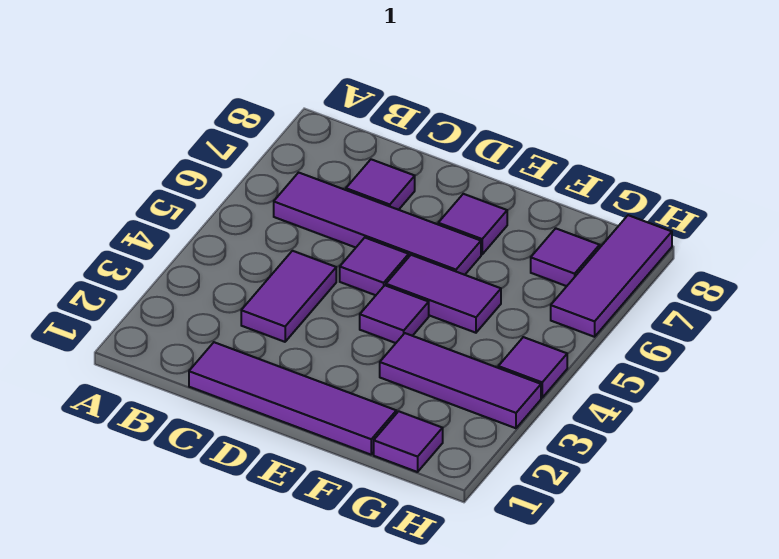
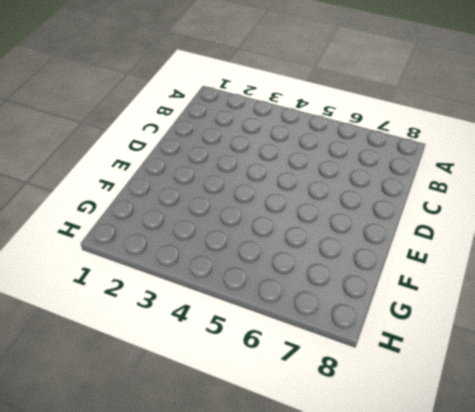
none -> purple 1x4 tile [274,173,481,275]
none -> purple 1x4 tile [189,342,396,455]
none -> purple 1x2 tile [241,251,336,342]

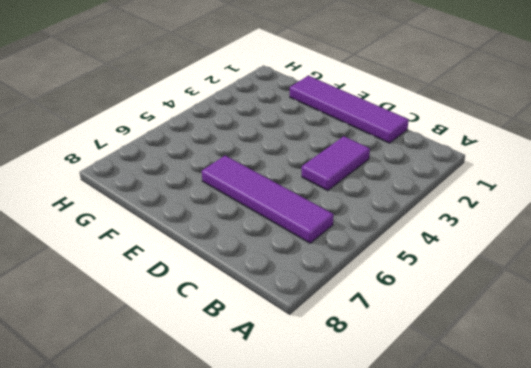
none -> purple 1x1 tile [346,159,415,210]
none -> purple 1x1 tile [340,238,409,295]
none -> purple 1x1 tile [360,285,429,343]

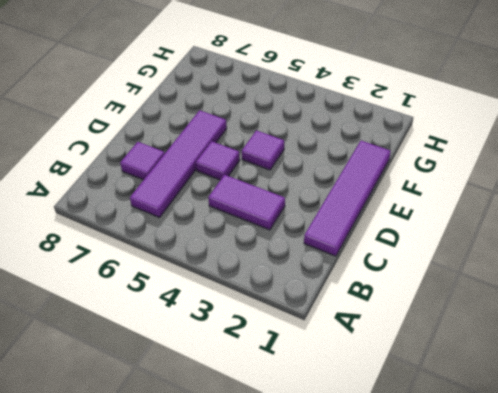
none -> purple 1x2 tile [386,255,501,333]
none -> purple 1x1 tile [438,194,507,254]
none -> purple 1x3 tile [380,333,541,428]

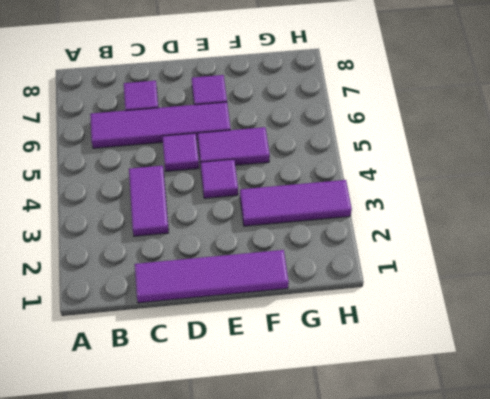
none -> purple 1x1 tile [374,411,443,472]
none -> purple 1x1 tile [531,228,600,286]
none -> purple 1x1 tile [498,337,567,398]

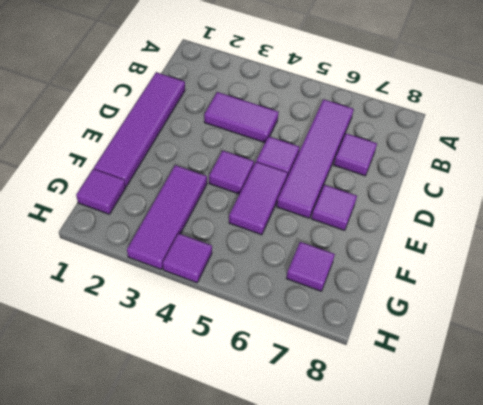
none -> purple 1x3 tile [551,215,672,337]

